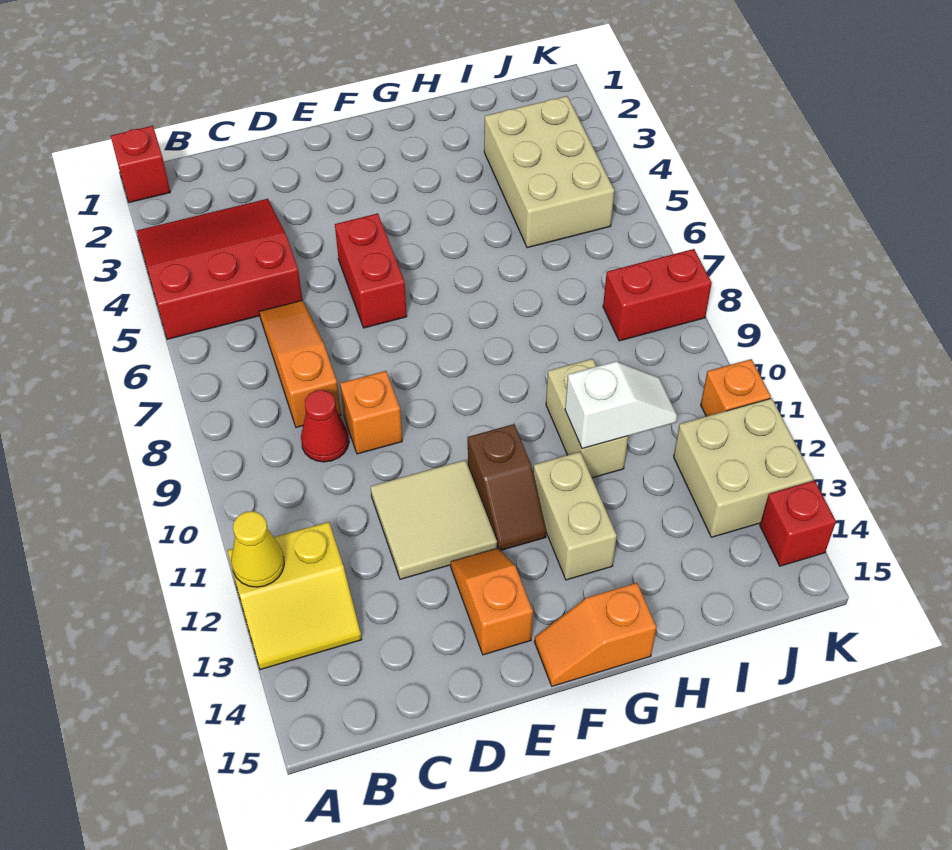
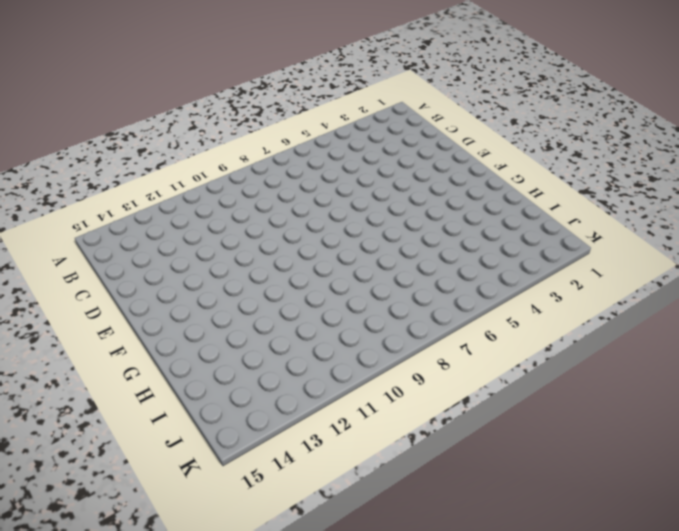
none -> red 1x1 brick [111,126,170,202]
none -> red 3x3 slope [137,199,302,339]
none -> yellow 2x2 slope [227,522,362,670]

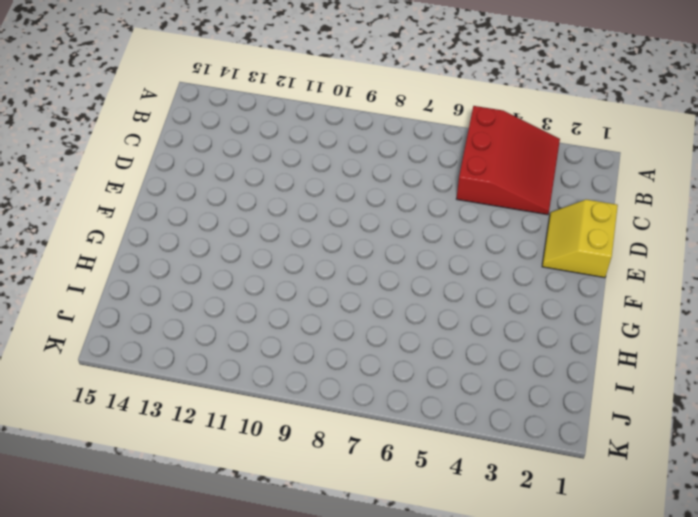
yellow 2x2 slope [542,199,618,278] -> yellow 2x2 slope moved to [227,522,362,670]
none -> red 1x1 brick [111,126,170,202]
none -> orange 1x3 slope [259,300,341,427]
none -> red 1x1 cone [301,390,349,462]

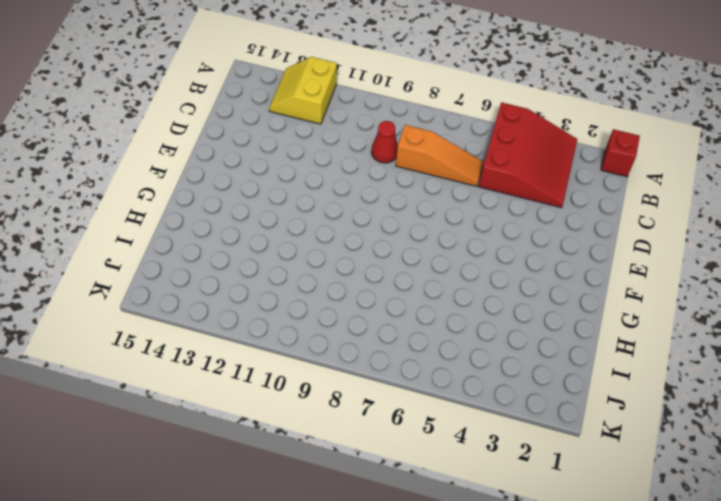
none -> orange 1x1 brick [340,371,402,454]
none -> tan 2x2 tile [370,460,497,579]
none -> red 1x2 brick [335,213,407,328]

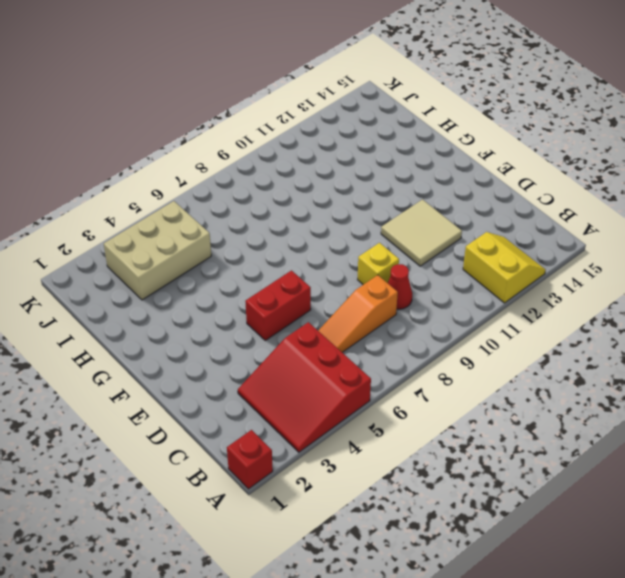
yellow 1x1 brick [358,243,399,285] -> orange 1x1 brick [340,371,402,454]
none -> orange 1x2 slope [451,548,533,655]
none -> brown 1x2 slope [468,424,546,551]
none -> orange 1x2 slope [534,583,657,686]

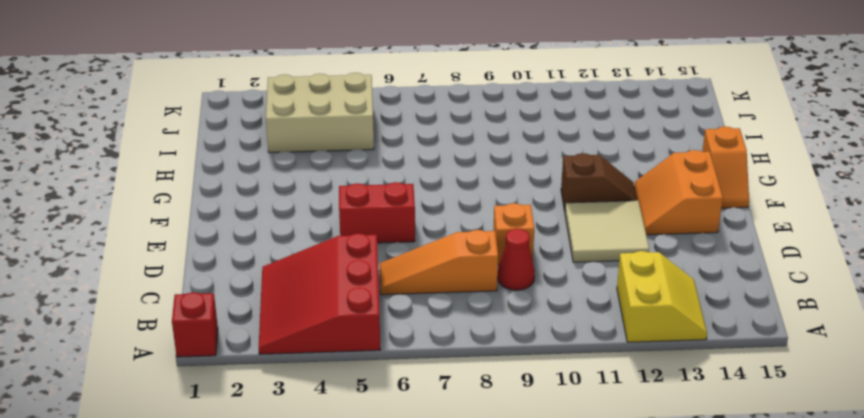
orange 2x2 slope [634,150,723,235] -> orange 1x2 slope [451,548,533,655]
none -> tan 1x2 brick [533,452,617,580]
none -> tan 1x2 brick [546,359,628,478]
none -> red 1x2 brick [603,249,712,341]

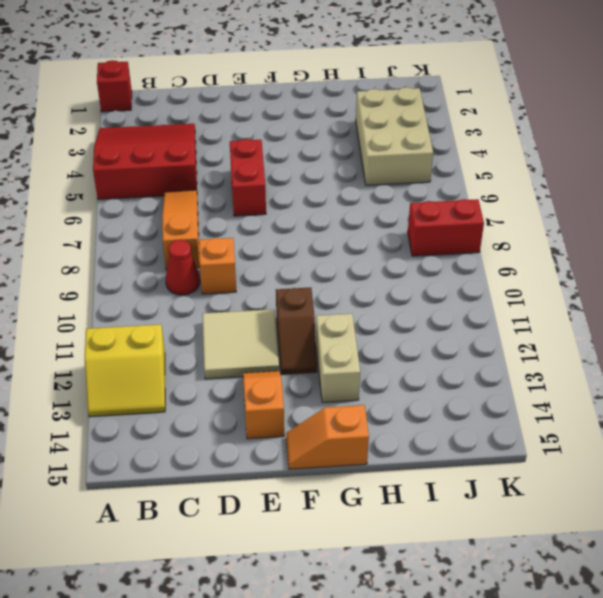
none -> tan 1x2 brick [546,359,628,478]
none -> tan 2x2 brick [674,398,814,537]
none -> orange 1x1 brick [701,359,771,416]

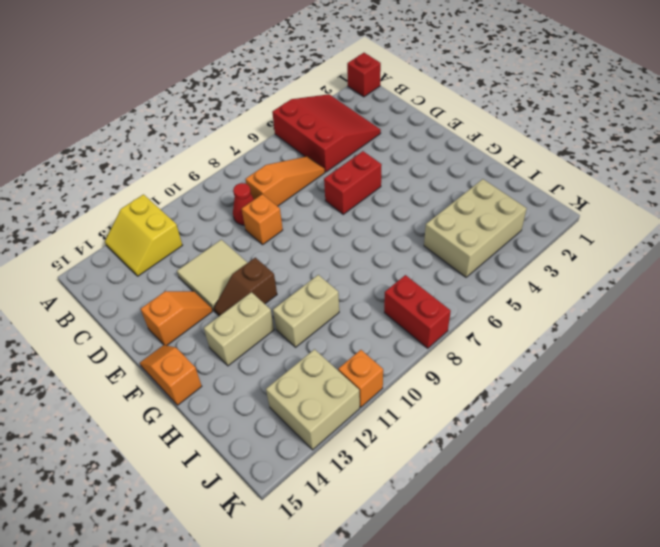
none -> red 1x1 brick [760,481,836,566]
none -> yellow 1x1 cone [231,511,284,587]
none -> white 1x2 slope [565,361,677,449]

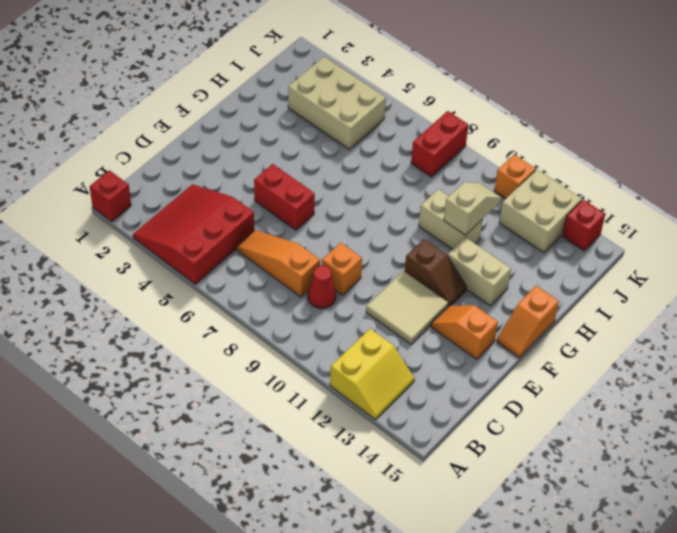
tan 1x2 slope [444,182,501,235] -> white 1x2 slope [565,361,677,449]
none -> yellow 1x1 cone [231,511,284,587]

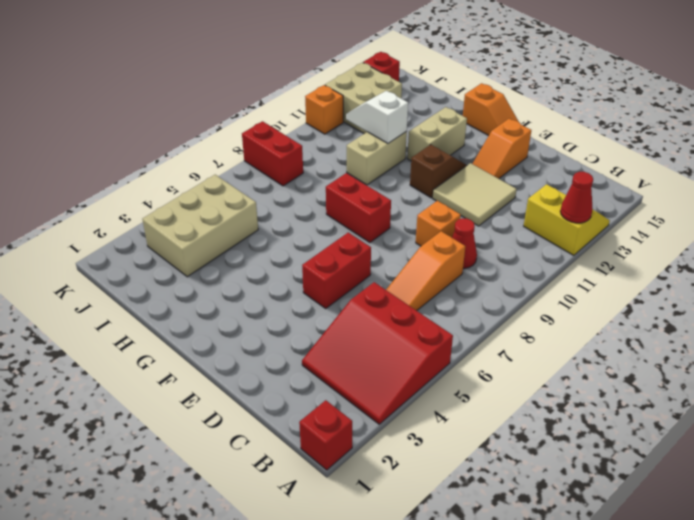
red 1x1 cone [560,172,593,223] -> yellow 1x1 cone [231,511,284,587]
red 1x2 brick [326,173,391,243] -> none

